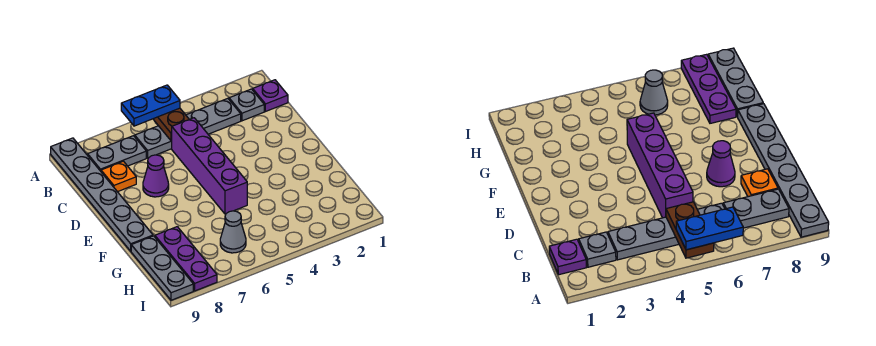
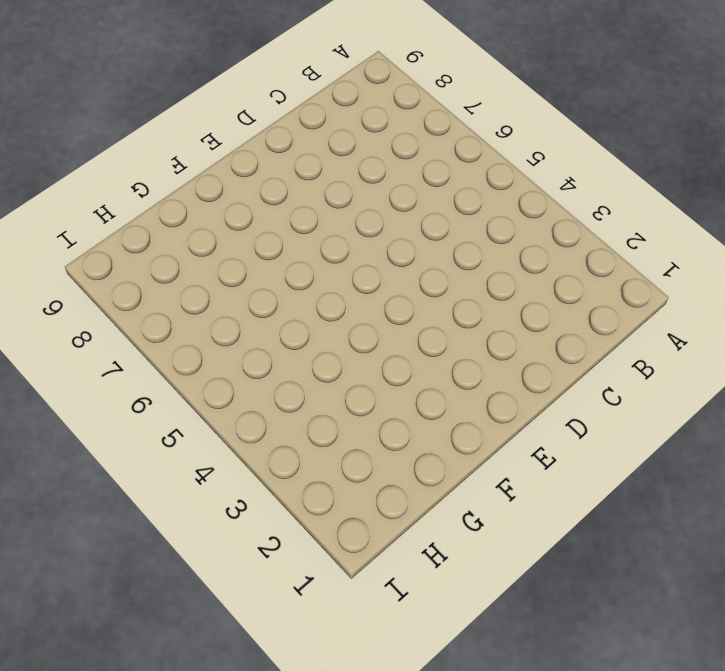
none -> grey 1x6 plate [51,138,153,251]
none -> purple 1x1 plate [253,80,288,112]
none -> grey 1x1 plate [229,89,264,121]

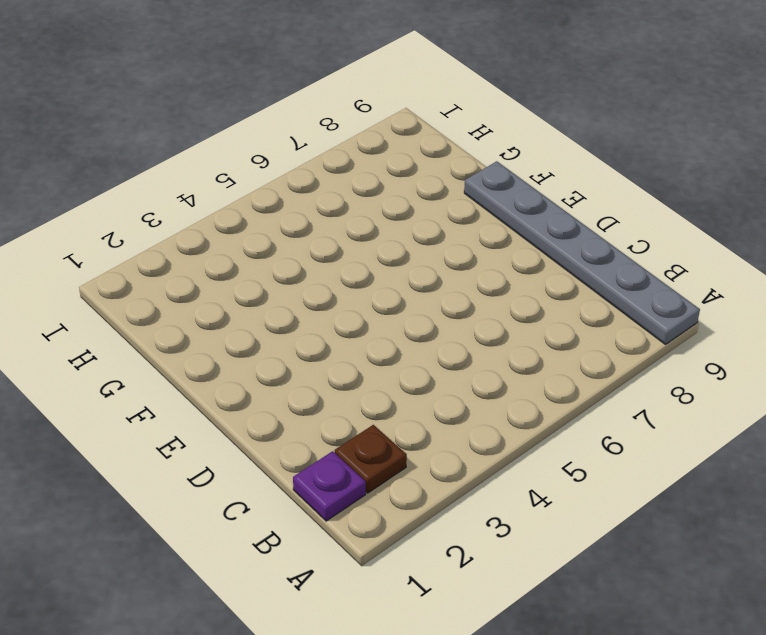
brown 1x1 plate [335,425,407,493] -> grey 1x1 plate [229,89,264,121]
none -> grey 1x4 plate [135,98,241,158]
none -> grey 1x2 plate [88,136,146,171]
none -> purple 1x4 brick [172,118,247,214]

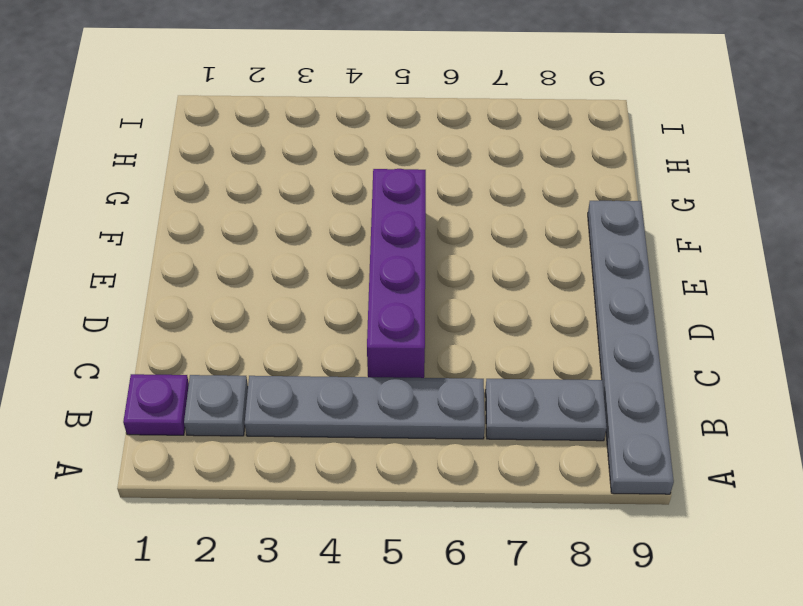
none -> orange 1x1 plate [101,161,136,192]
none -> purple 1x1 cone [143,155,169,197]
none -> purple 1x3 plate [155,227,217,291]

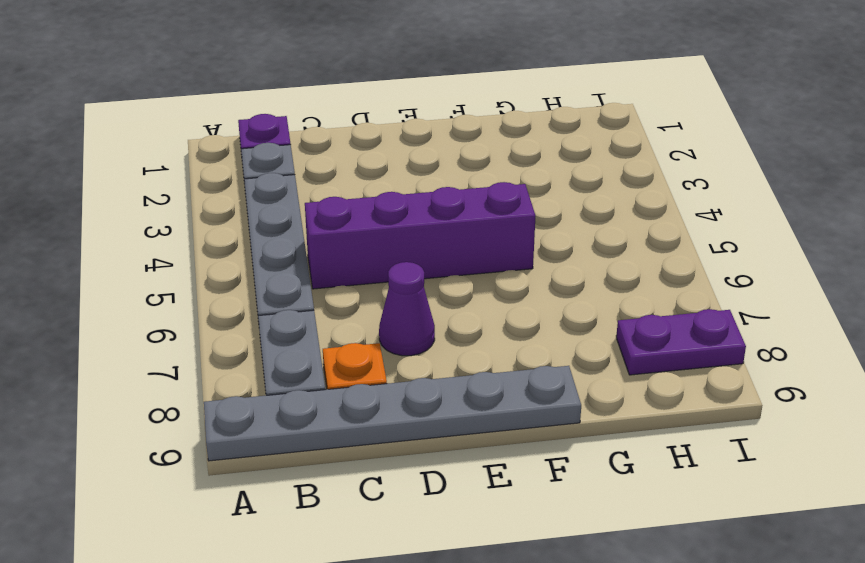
purple 1x2 plate [616,309,746,375] -> purple 1x3 plate [155,227,217,291]
none -> grey 1x3 plate [131,236,193,300]
none -> grey 1x1 cone [220,211,246,253]
none -> brown 1x2 plate [153,108,189,141]

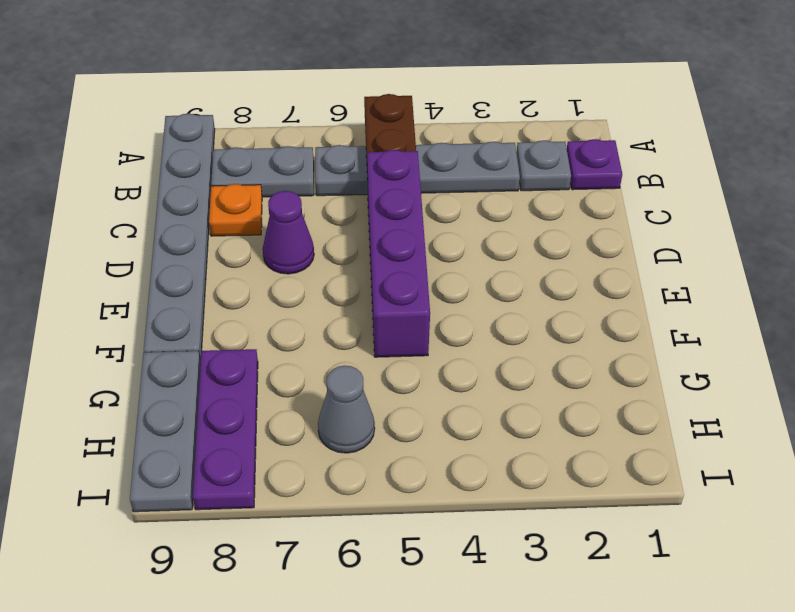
none -> blue 1x2 plate [121,85,180,126]

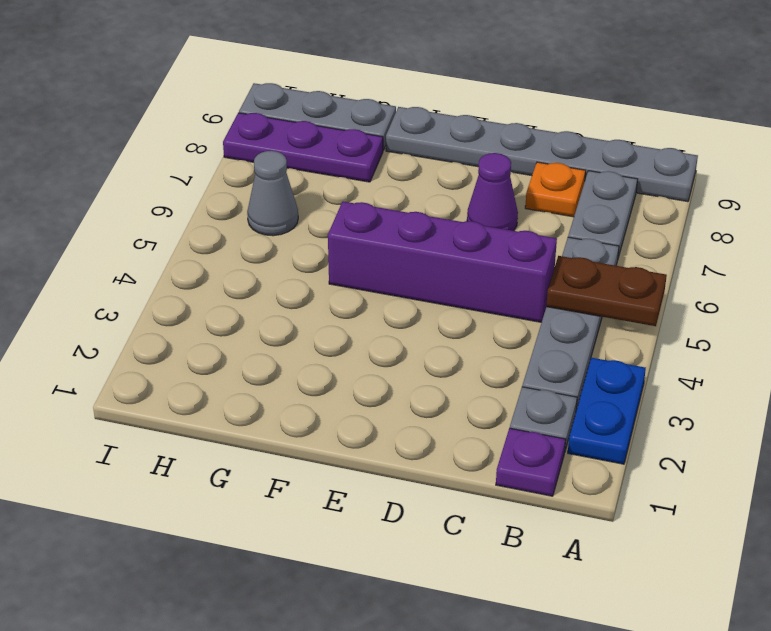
blue 1x2 plate [568,358,646,464] -> blue 1x2 plate moved to [121,85,180,126]

